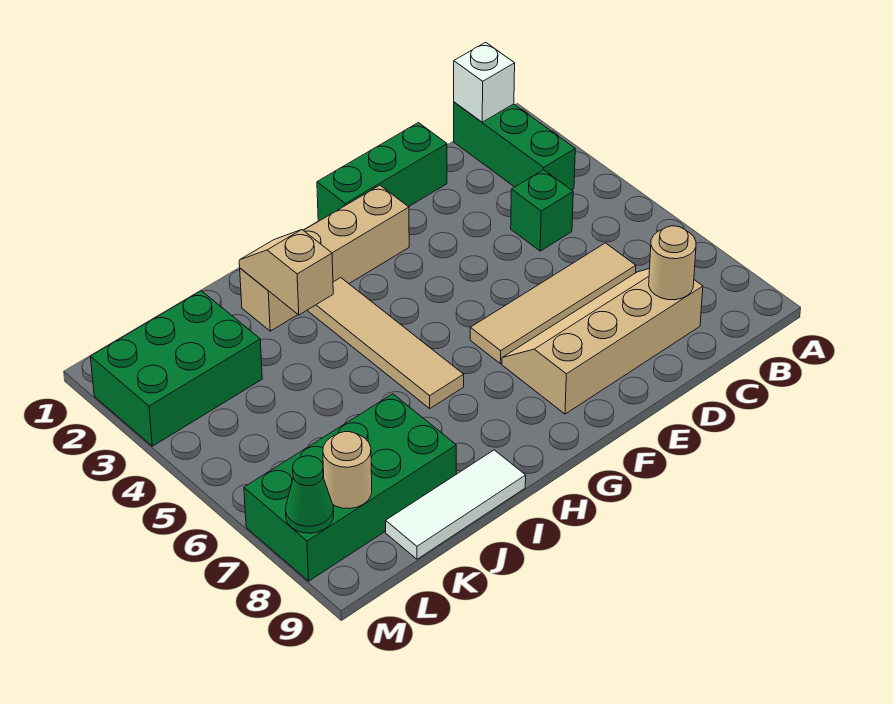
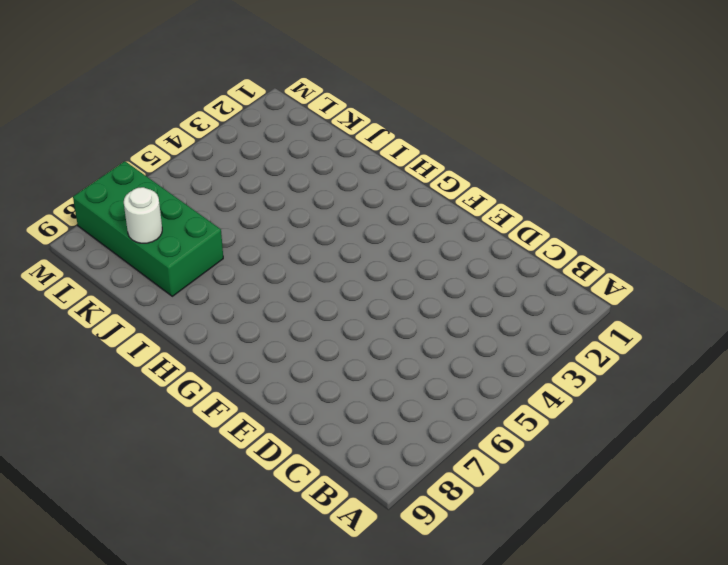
white 1x1 round brick [124,187,162,243] -> none
none -> green 1x3 brick [454,102,575,190]
none -> green 1x1 brick [511,170,573,251]
none -> tan 1x4 tile [470,243,636,364]

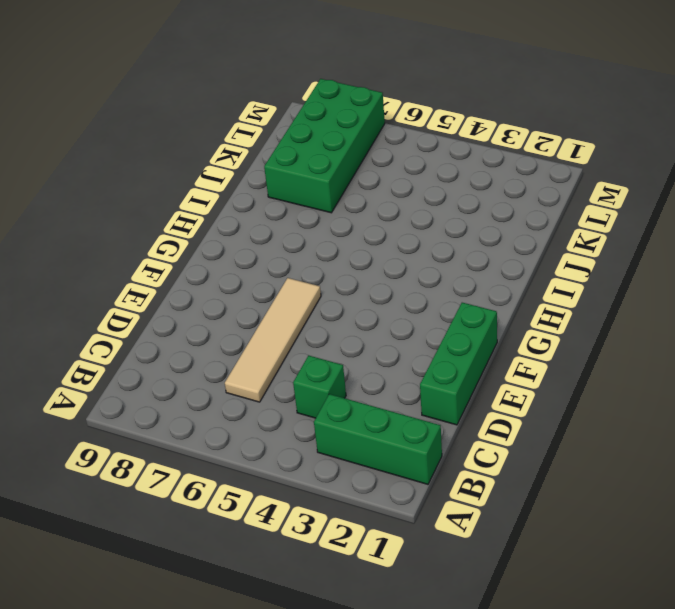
none -> tan 2x4 slope [502,269,703,414]
none -> tan 1x4 brick [240,185,409,331]
none -> tan 1x4 tile [308,278,464,408]

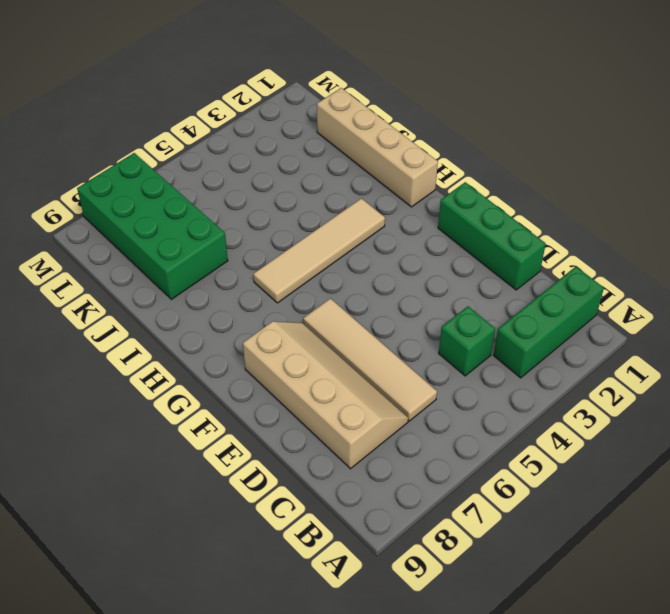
tan 1x4 brick [317,88,438,207] -> tan 1x4 brick moved to [240,185,409,331]
none -> white 1x3 tile [386,450,526,559]
none -> green 2x3 brick [90,291,262,446]
none -> white 1x1 brick [454,42,515,122]

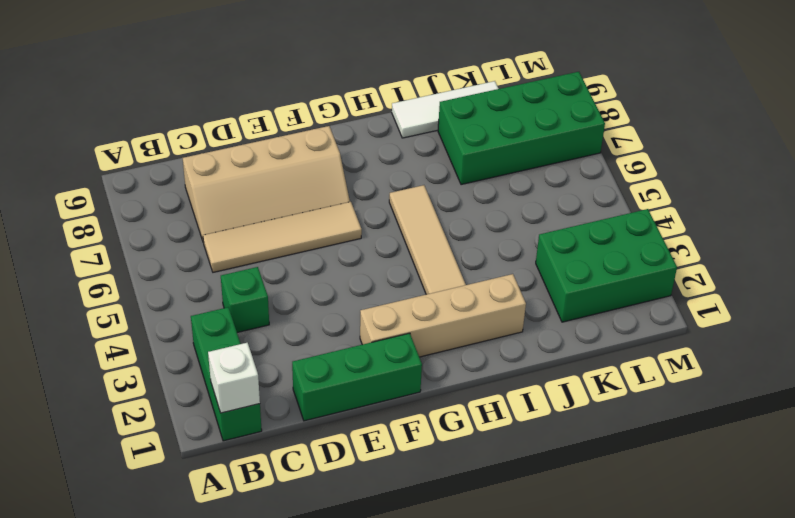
none -> tan 1x1 round brick [649,226,696,300]
none -> tan 1x2 slope [239,230,333,315]
none -> tan 1x1 round brick [323,432,372,509]

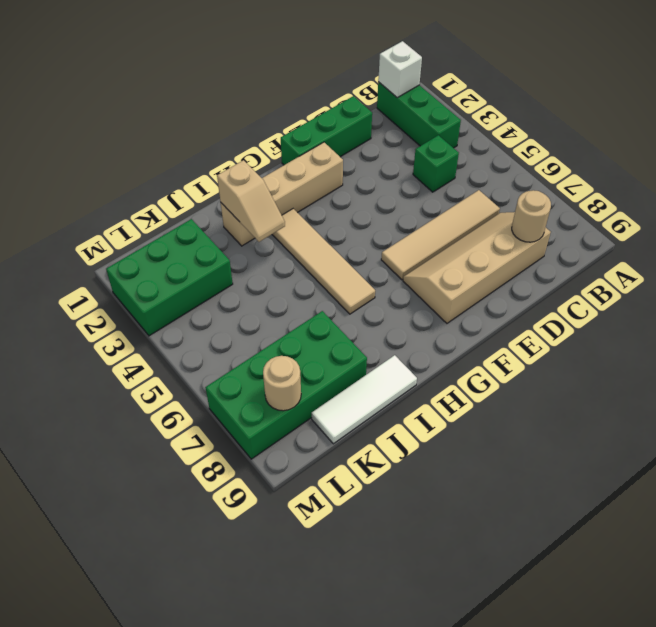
tan 1x2 slope [217,160,285,242] -> tan 1x2 slope turned to [239,230,333,315]
none -> green 1x1 cone [286,456,334,533]

